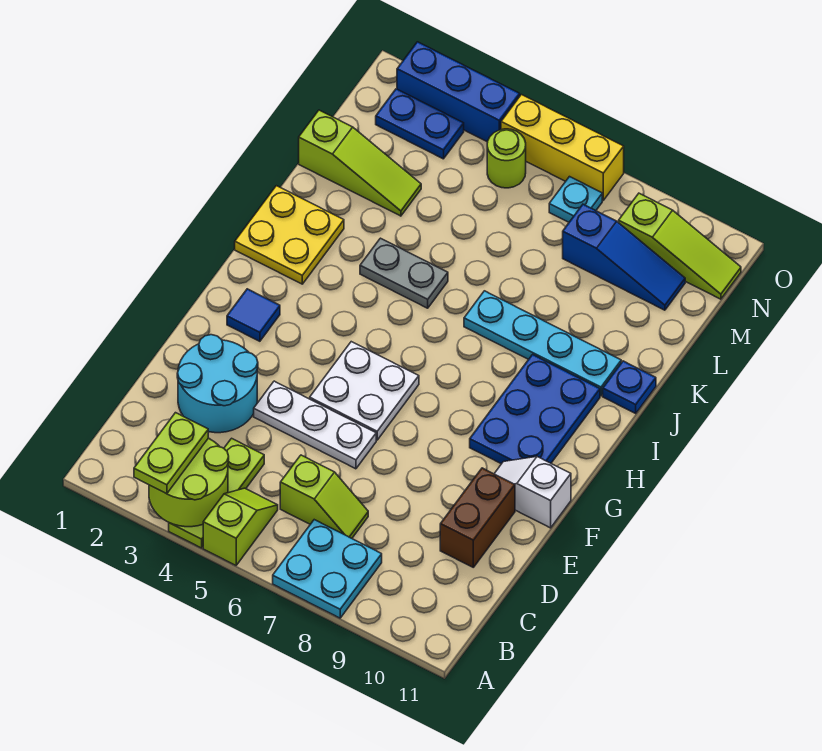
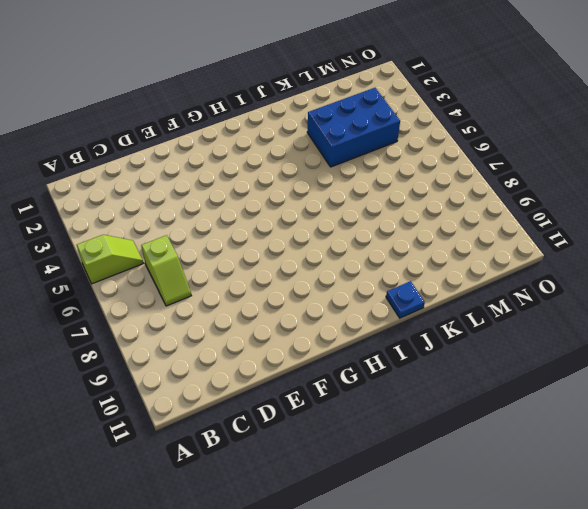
blue 2x3 brick [307,88,400,167] -> lime 1x3 slope [299,110,421,216]
none -> lime 1x3 plate [169,438,264,548]
none -> cyan 2x2 plate [273,520,382,618]
none -> cyan 2x2 round brick [177,335,258,433]

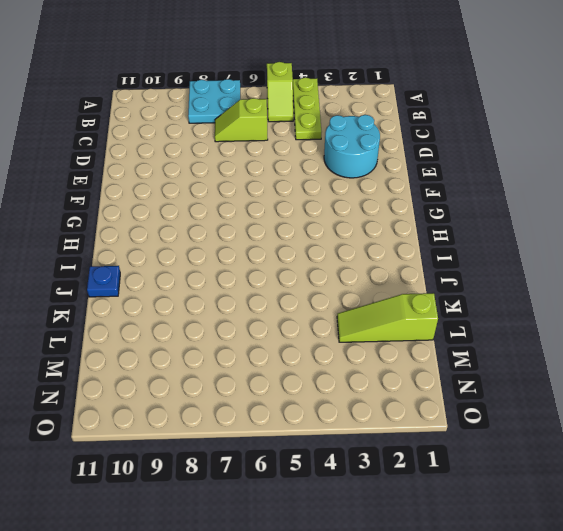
none -> brown 1x2 brick [440,468,515,567]
none -> white 1x3 plate [254,381,376,469]
none -> white 2x2 plate [310,342,419,440]

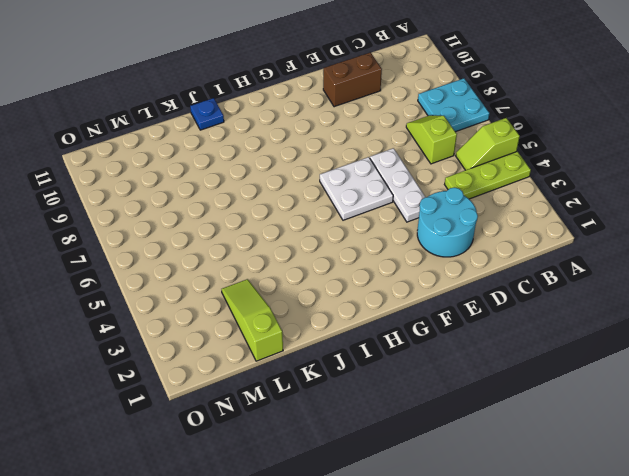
none -> white 1x2 slope [494,457,571,528]
none -> blue 1x1 tile [227,289,280,341]
none -> blue 2x3 plate [470,355,600,464]

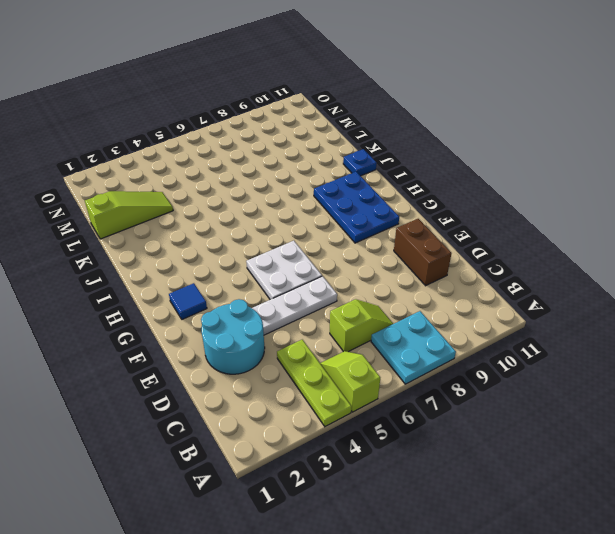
none -> white 1x2 slope [494,457,571,528]
none -> yellow 2x2 plate [235,186,344,284]
none -> grey 1x2 plate [360,238,448,308]

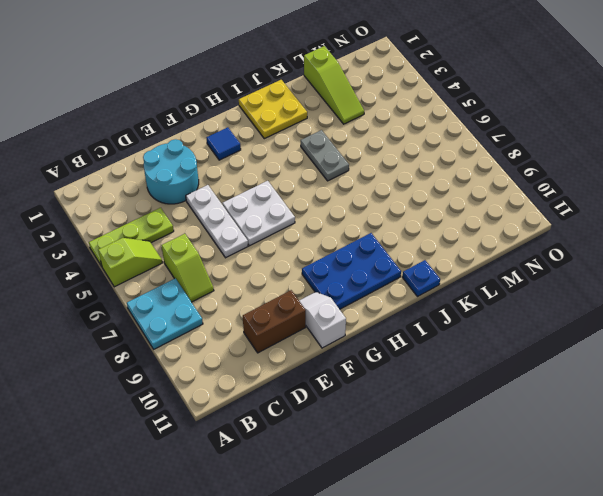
none -> cyan 1x4 plate [464,291,621,396]
none -> blue 1x3 slope [563,204,685,310]
none -> blue 1x2 plate [376,89,464,159]

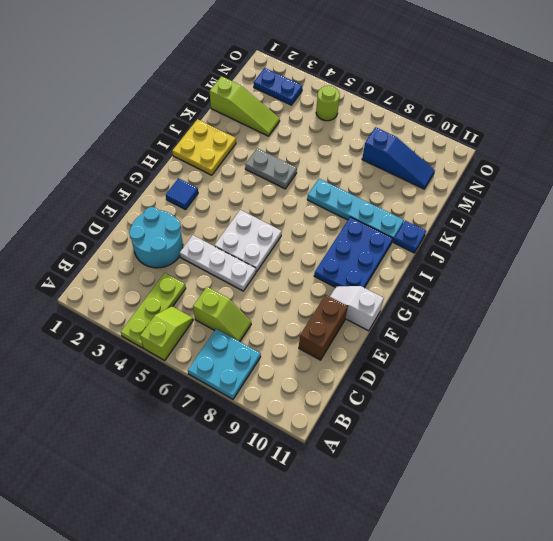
none -> cyan 1x1 plate [549,177,602,222]
none -> lime 1x3 slope [619,193,741,299]
none -> blue 1x3 brick [397,42,520,142]

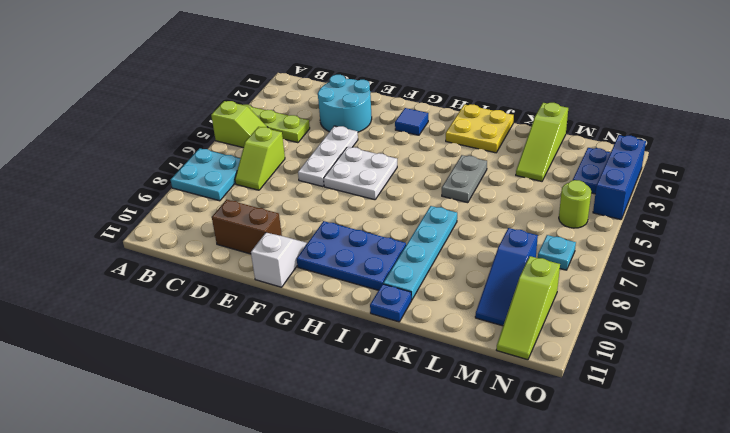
none -> yellow 1x3 brick [501,95,624,200]
none -> lime 2x2 round brick [149,438,229,527]
none -> lime 1x2 plate [134,413,208,494]

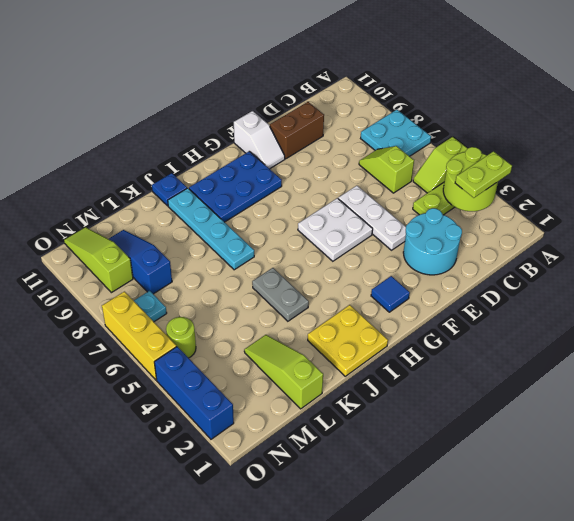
none -> blue 1x2 plate [376,89,464,159]

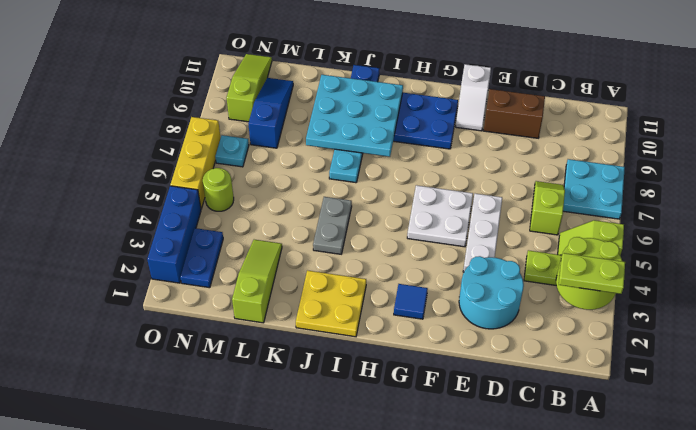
cyan 3x3 plate [306,75,403,157] -> none

